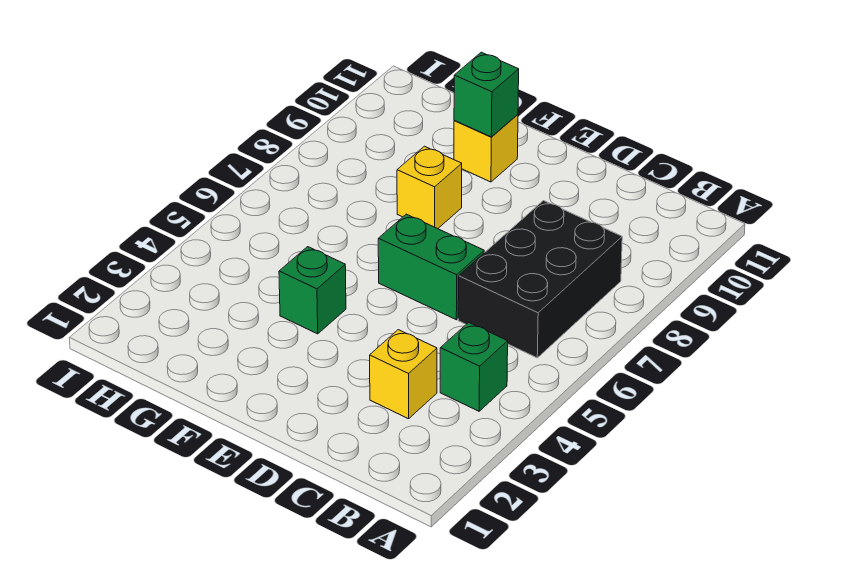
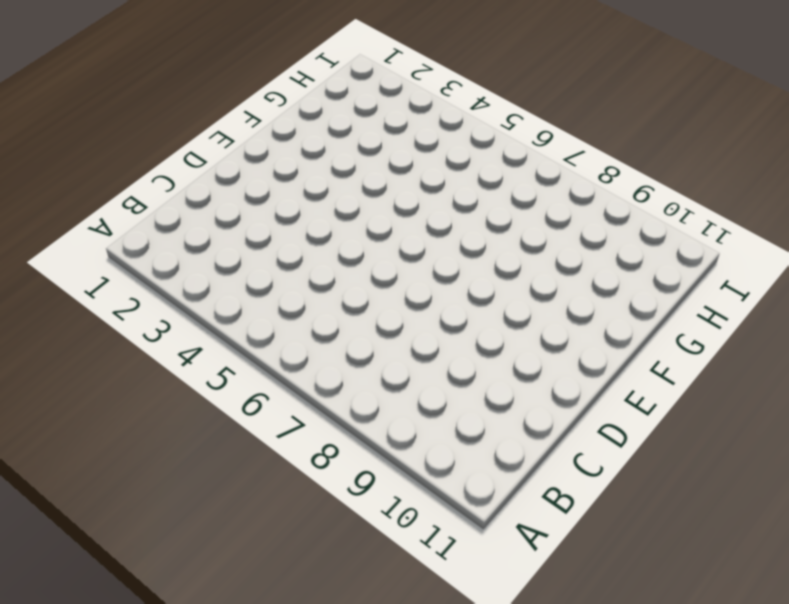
none -> green 1x1 brick [440,322,508,411]
none -> black 2x3 brick [458,201,622,358]

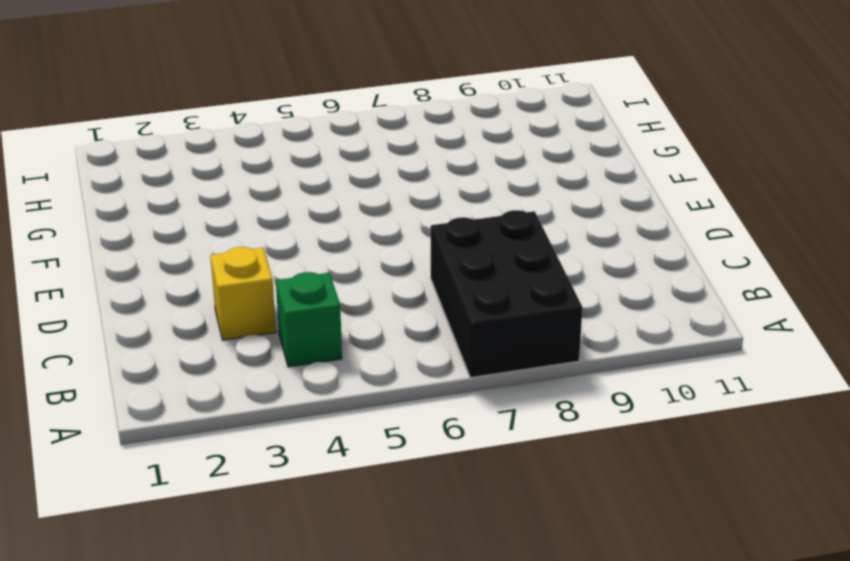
black 2x3 brick [431,210,583,378] -> black 2x3 brick turned to [458,201,622,358]
none -> green 1x2 brick [378,214,484,320]
none -> green 1x1 brick [279,247,346,334]

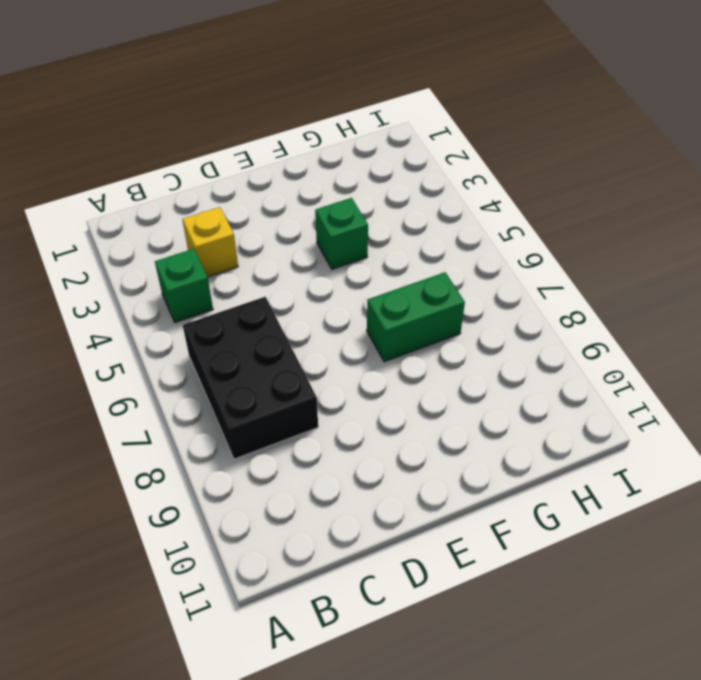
green 1x2 brick [367,272,465,362] -> green 1x2 brick moved to [378,214,484,320]
none -> yellow 1x1 brick [397,146,462,229]
none -> yellow 1x1 brick [454,115,518,182]

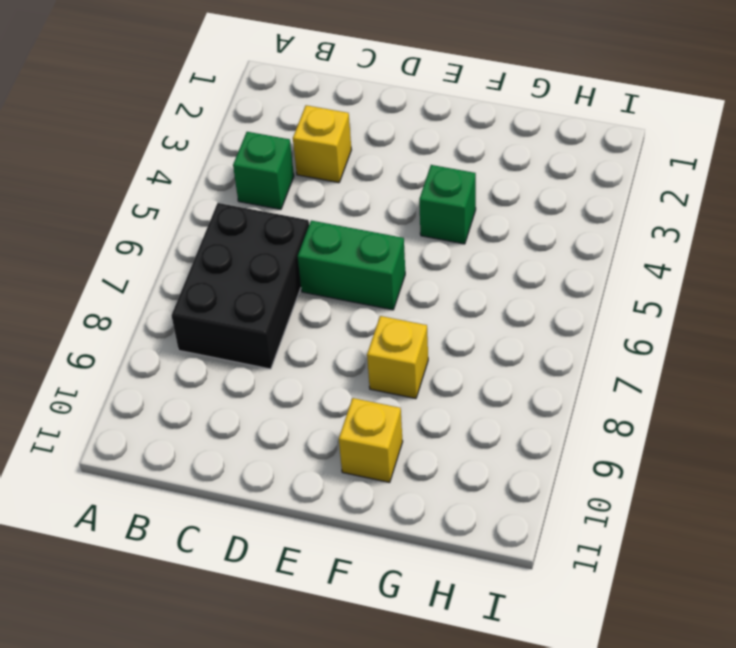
none -> green 1x1 brick [454,52,519,137]

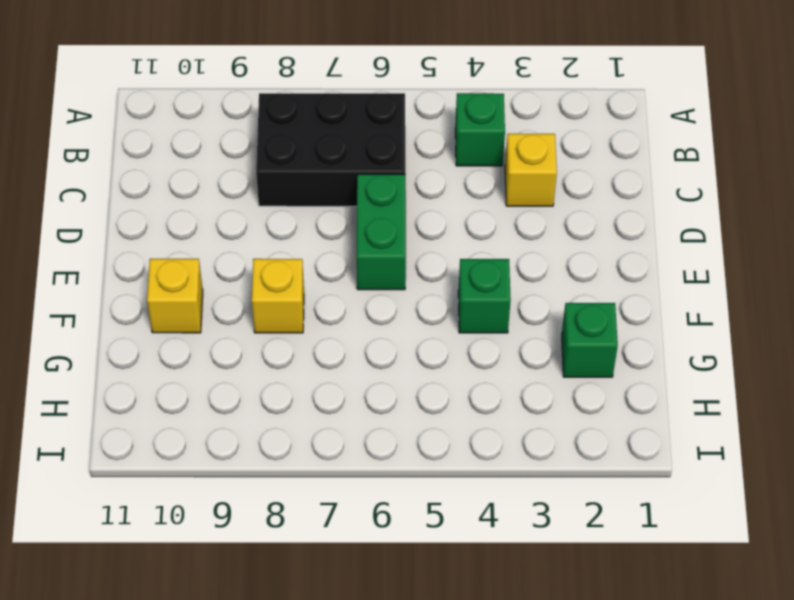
green 1x1 brick [562,303,618,377] -> green 1x1 brick moved to [454,52,519,137]

